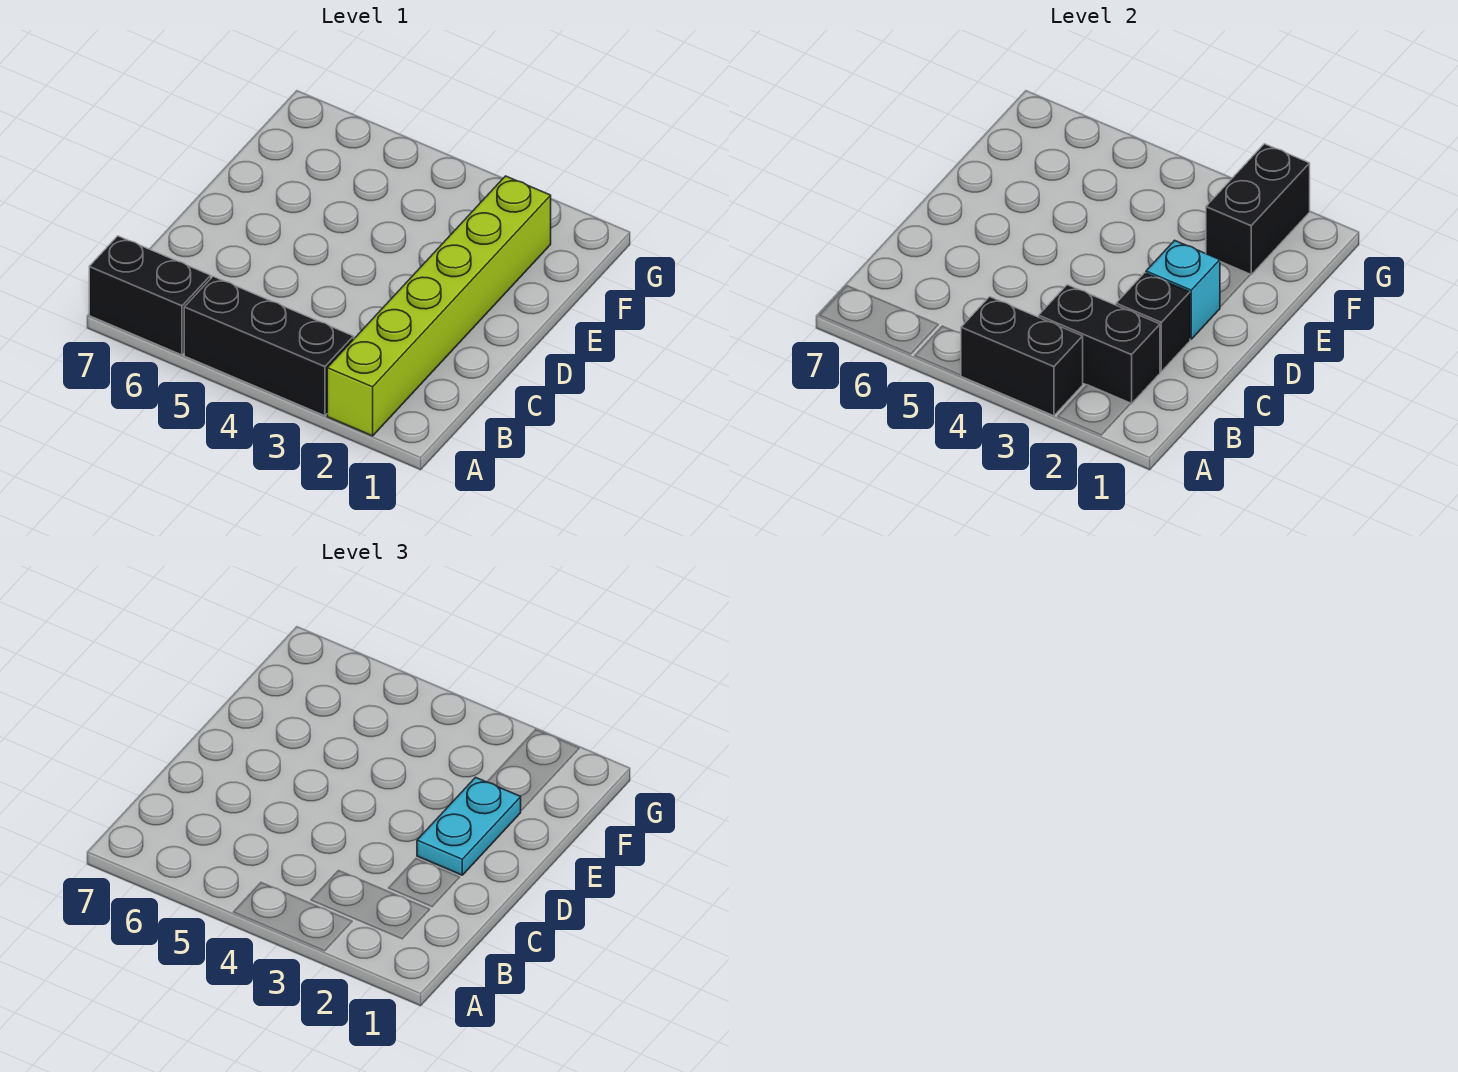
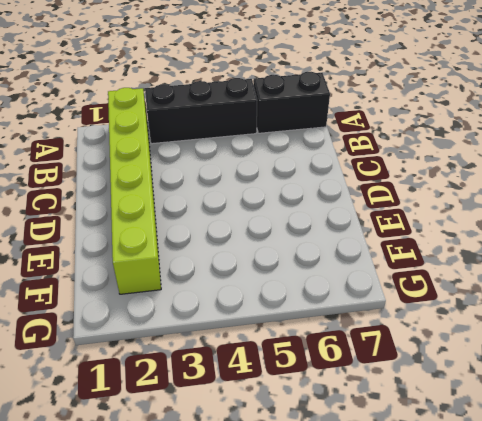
none -> black 1x2 brick [961,297,1083,416]
none -> black 1x2 brick [1039,285,1160,404]

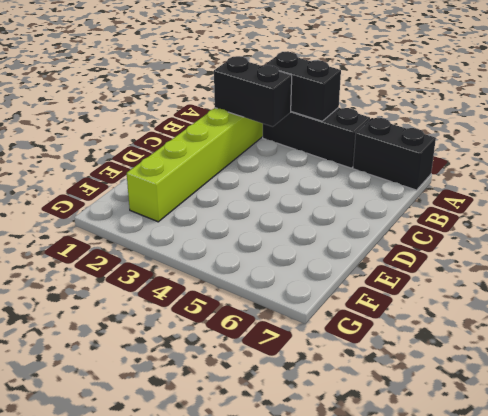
none -> black 1x1 brick [1116,273,1190,371]
none -> cyan 1x1 brick [1146,240,1220,339]

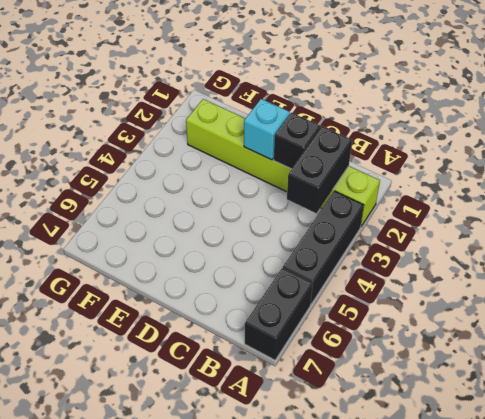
none -> black 1x2 brick [961,297,1083,416]
none -> black 1x2 brick [1206,144,1310,275]

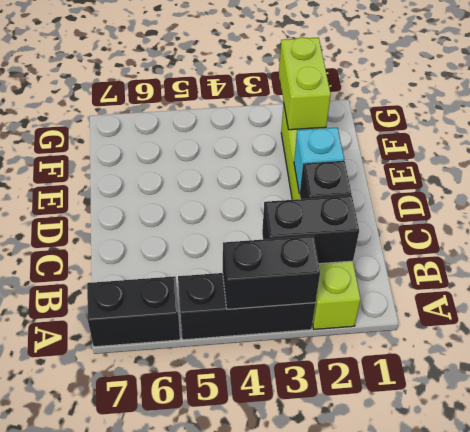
lime 1x2 brick [279,37,331,130] -> black 1x2 brick [1206,144,1310,275]
none -> cyan 1x2 plate [417,777,521,875]

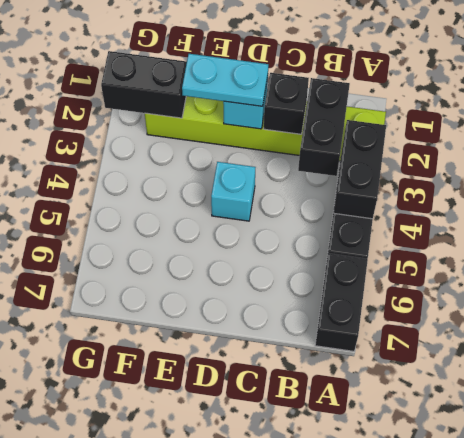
cyan 1x1 brick [211,162,256,221] -> none

